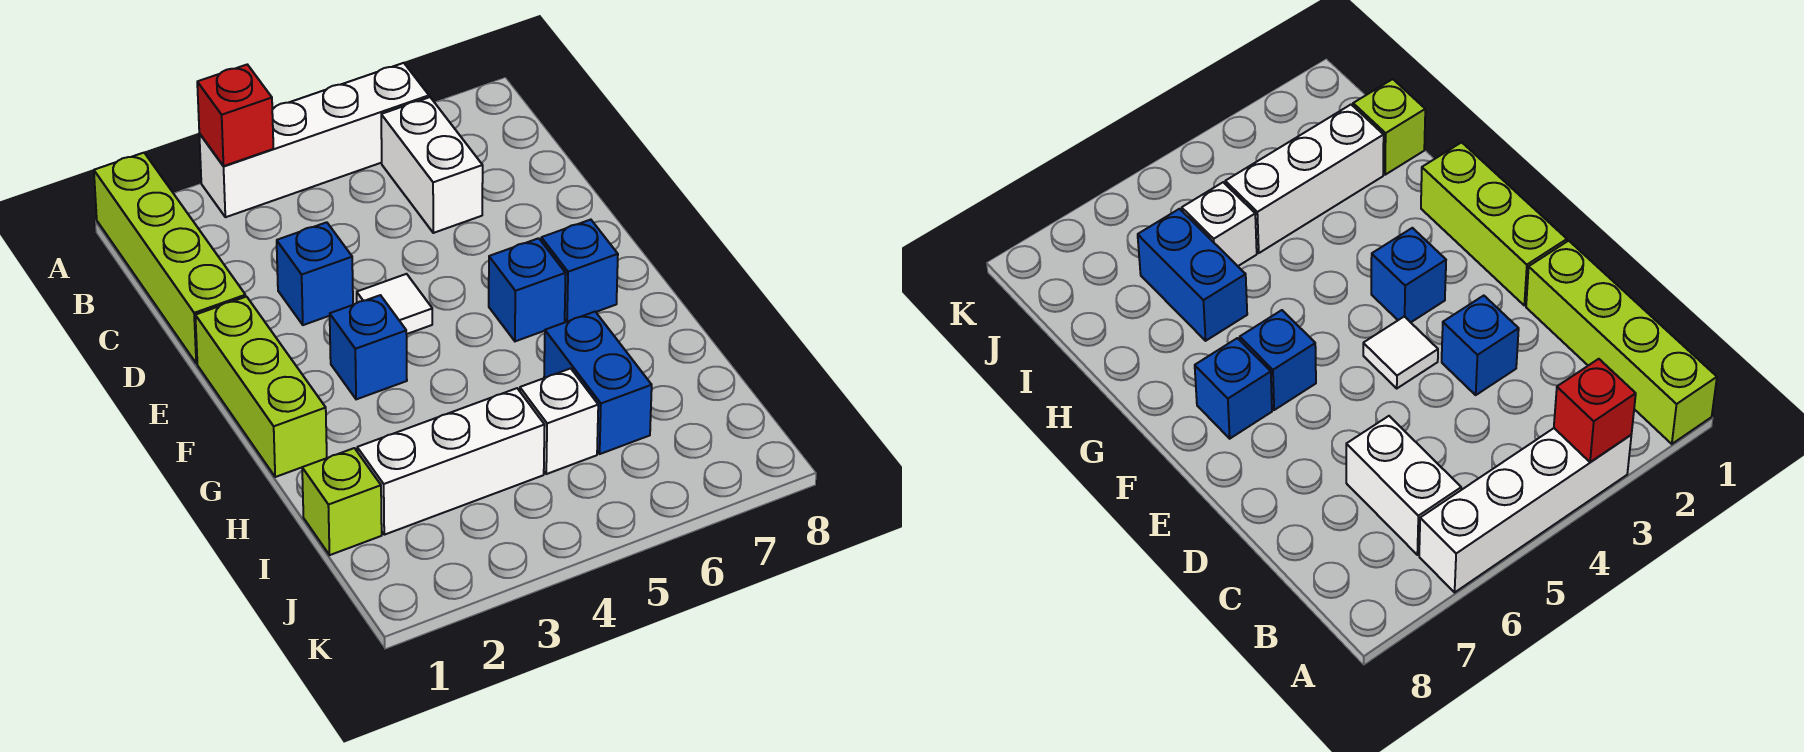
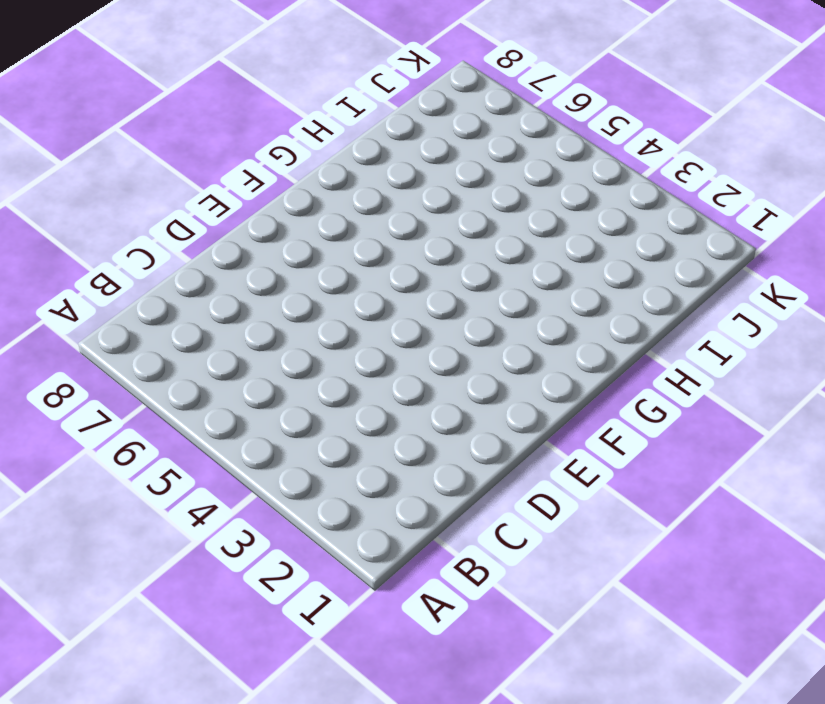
none -> lime 1x4 brick [94,153,246,363]
none -> white 1x4 brick [199,63,429,217]
none -> white 1x2 brick [381,97,483,233]

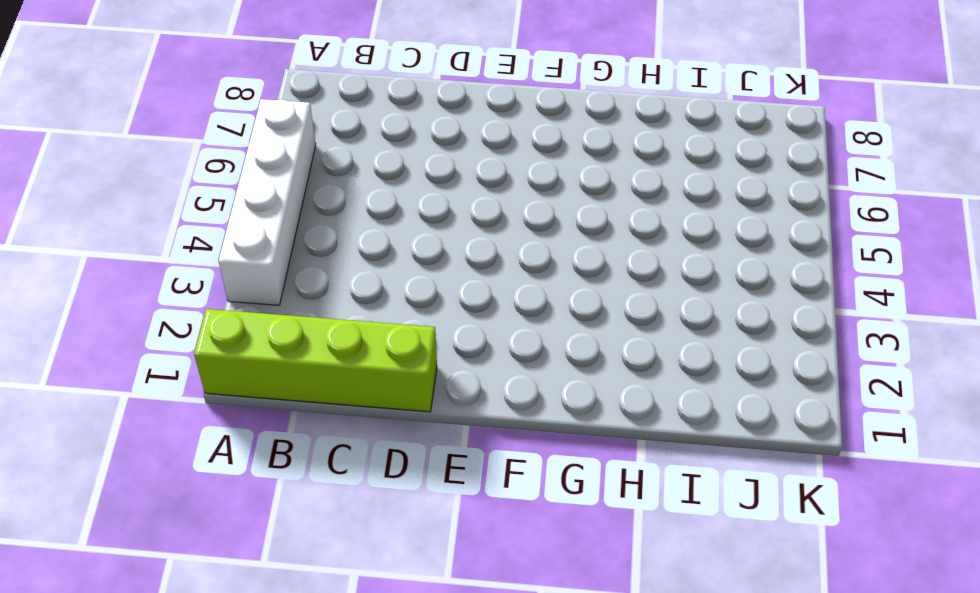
none -> white 1x2 brick [381,97,483,233]
none -> blue 1x1 brick [277,222,353,325]
none -> lime 1x3 brick [195,297,327,477]

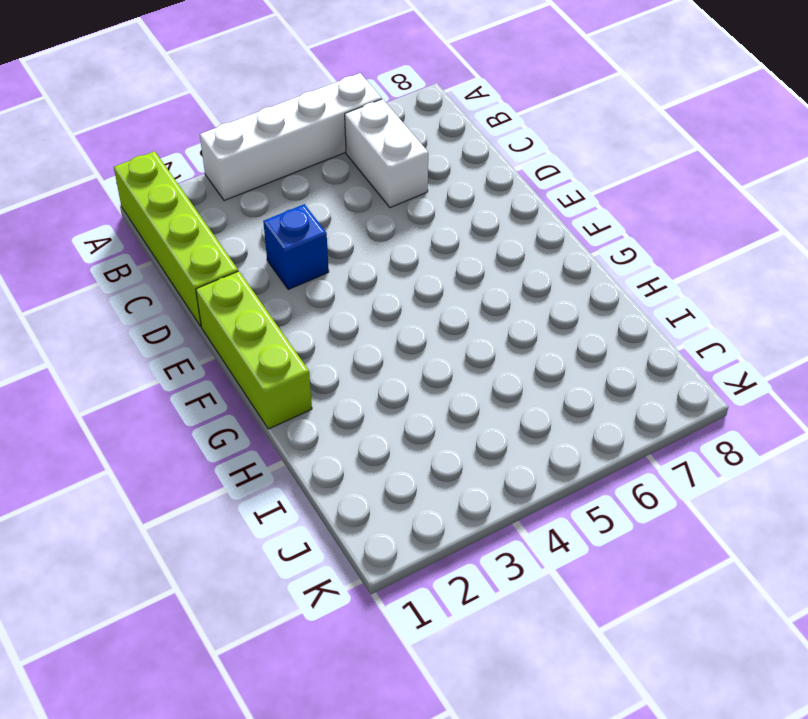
none -> white 1x1 tile [357,274,432,334]
none -> blue 1x1 brick [330,295,407,399]
none -> blue 1x1 brick [489,238,566,341]

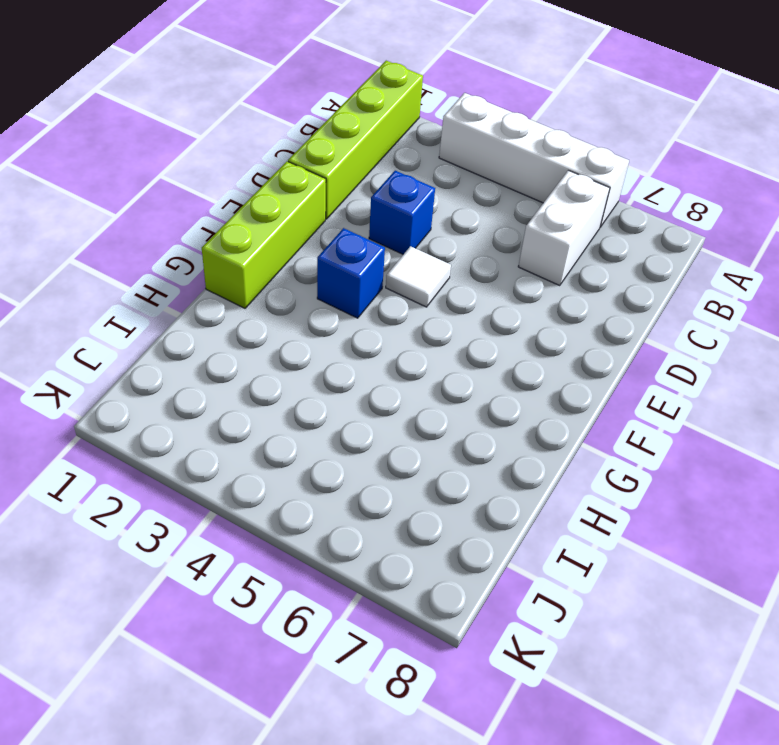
none -> blue 1x1 brick [489,238,566,341]
none -> blue 1x1 brick [541,220,618,322]
none -> blue 1x2 brick [544,312,652,454]

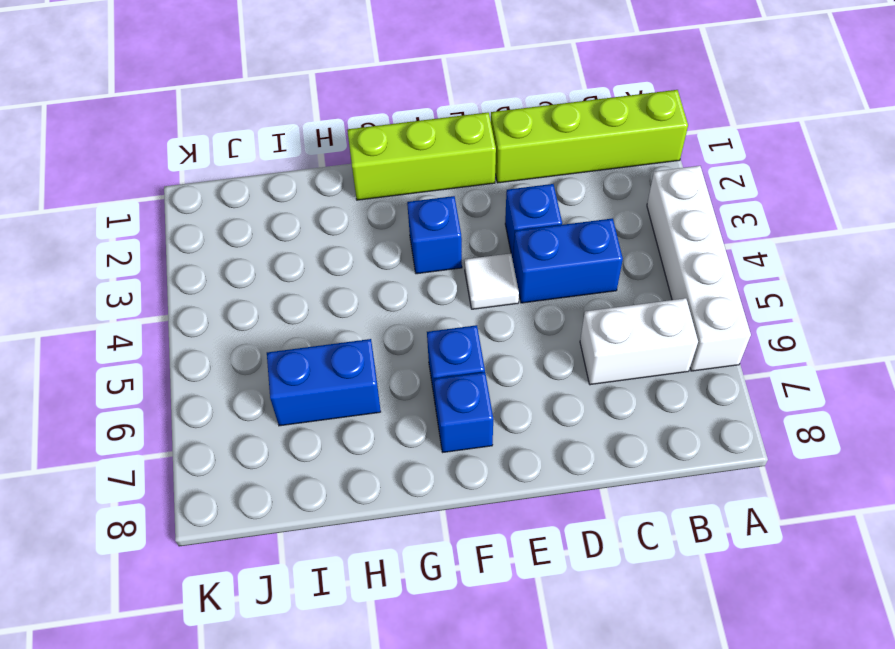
blue 1x2 brick [513,218,623,303] -> none
none -> lime 1x1 brick [302,448,382,555]
none -> white 1x3 brick [357,388,545,535]
none -> white 1x1 brick [520,368,598,474]

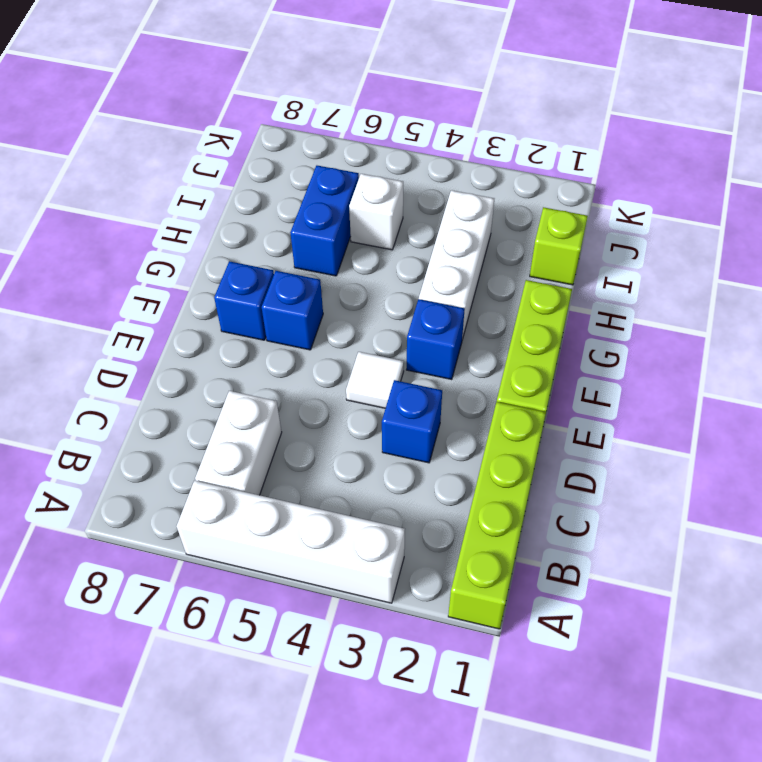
white 1x3 brick [419,190,494,340] -> white 1x3 brick turned to [357,388,545,535]
none -> red 1x1 brick [197,65,273,166]

